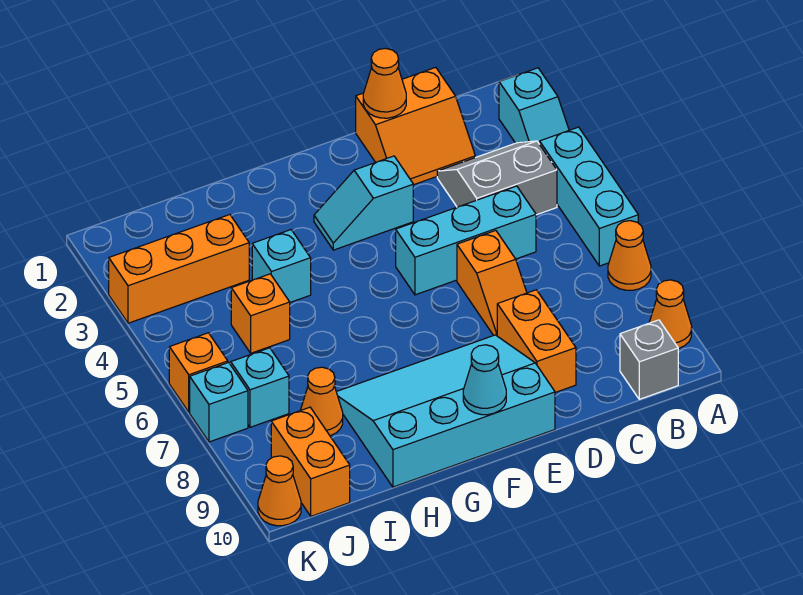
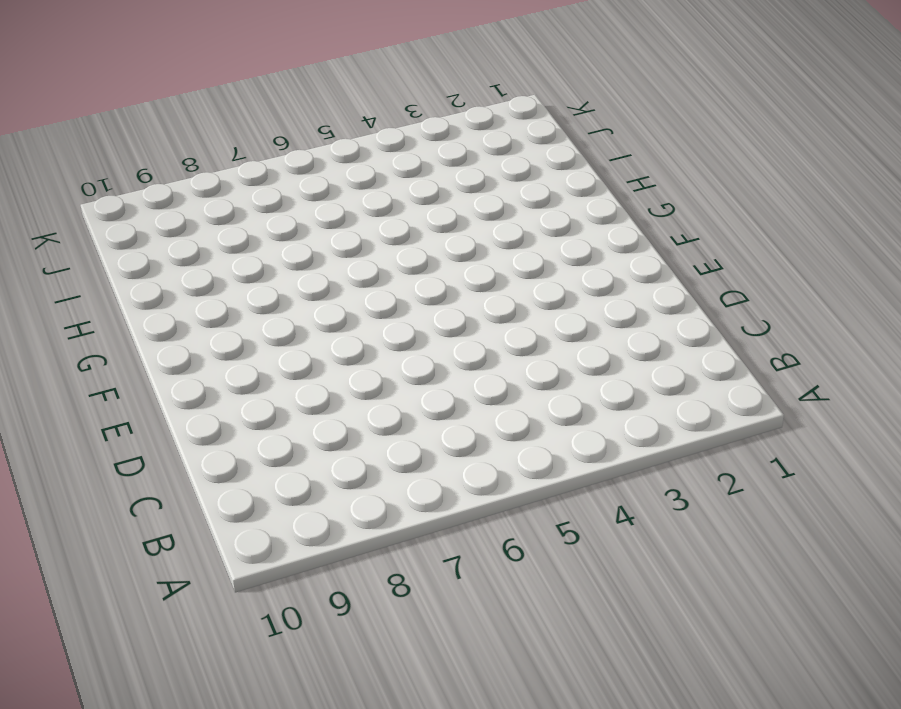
none -> cyan 1x2 slope [499,68,569,144]
none -> cyan 1x3 brick [540,127,638,266]
none -> orange 1x1 cone [608,221,651,290]

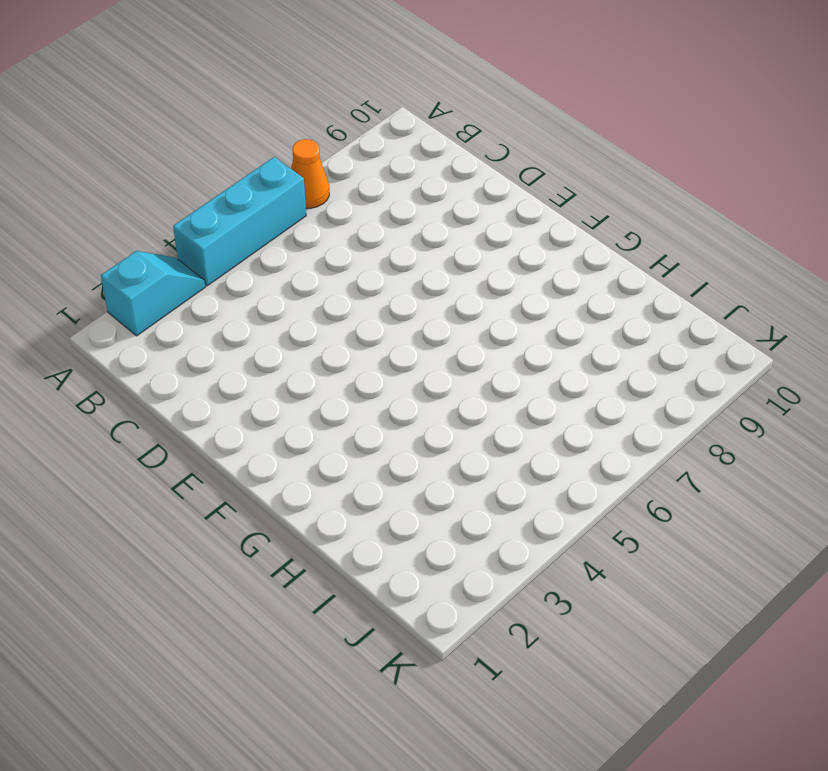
none -> orange 1x1 cone [649,280,692,349]
none -> grey 2x2 slope [437,141,557,215]
none -> grey 1x1 brick [620,320,678,399]

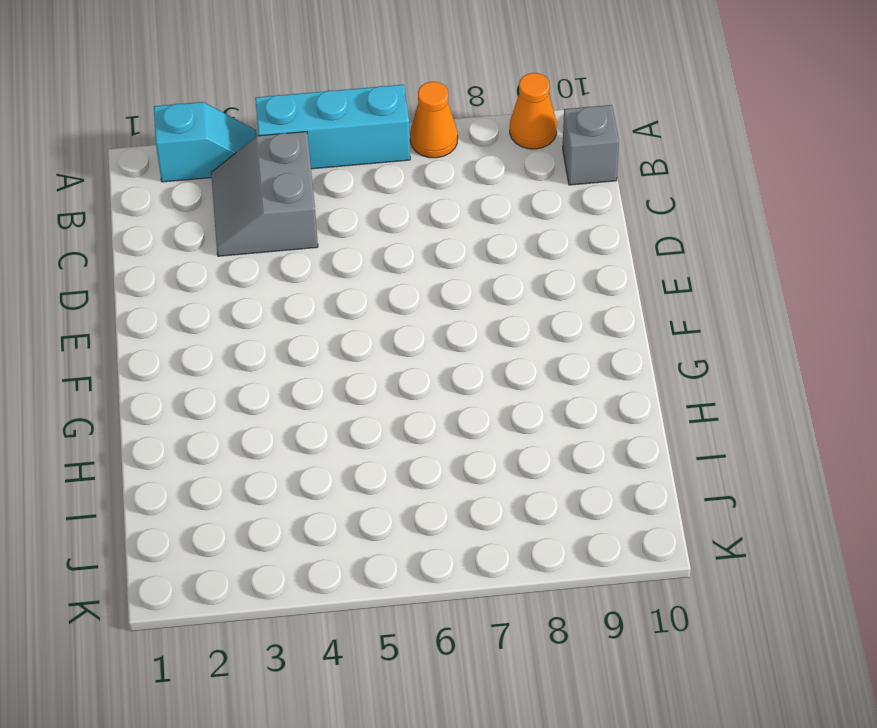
none -> orange 2x2 slope [356,67,475,185]
none -> cyan 1x3 brick [396,186,536,295]
none -> orange 1x2 slope [457,230,527,336]

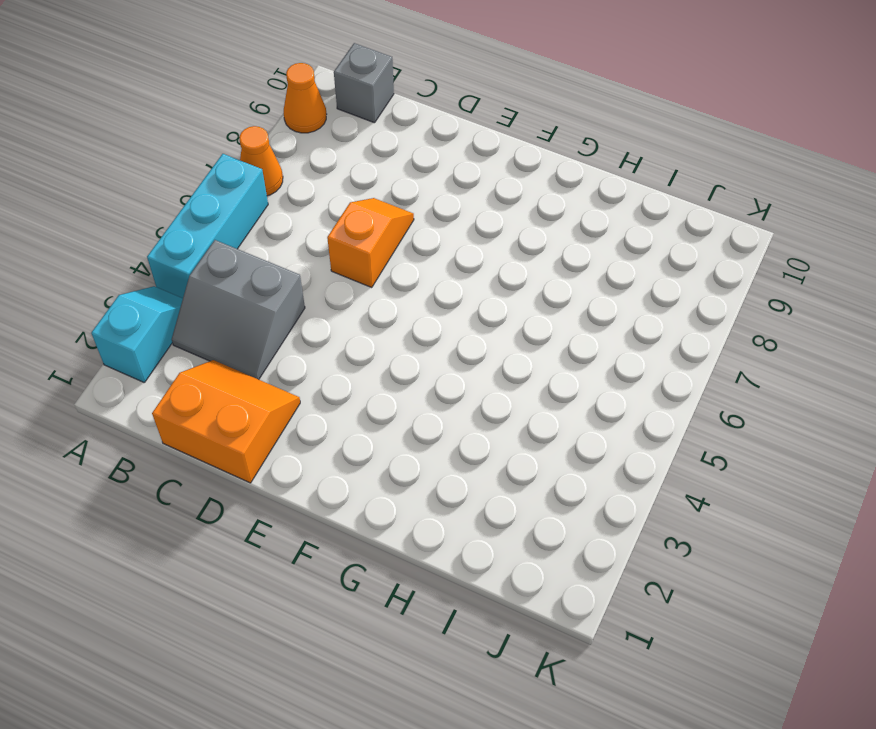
none -> cyan 1x3 brick [396,186,536,295]
none -> orange 1x2 brick [497,290,576,392]
none -> cyan 1x2 slope [314,156,413,250]

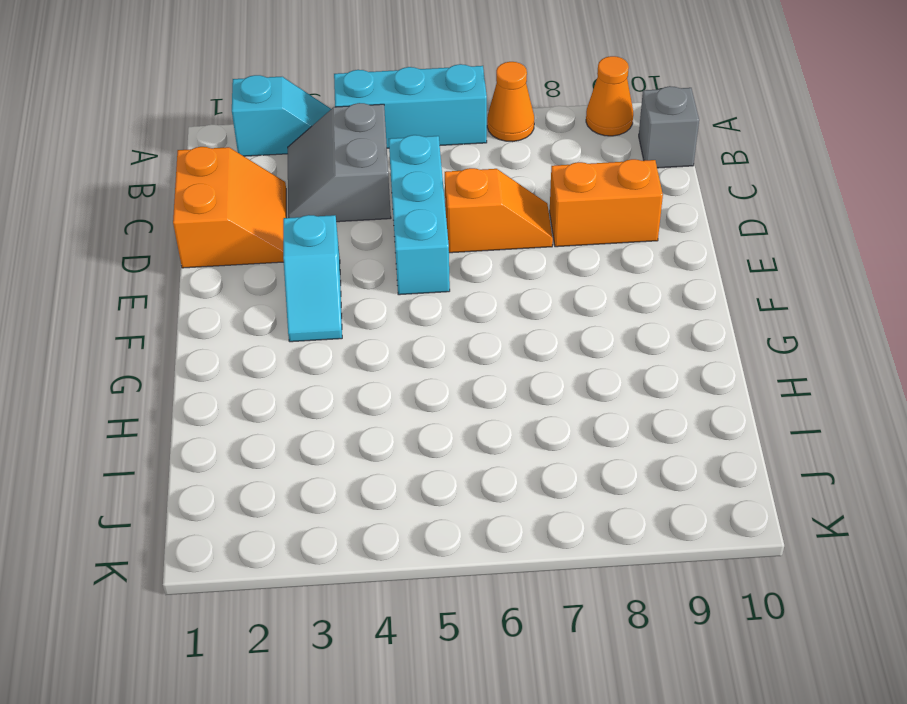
none -> cyan 3x4 slope [337,335,555,487]
none -> cyan 1x1 brick [252,230,311,302]
none -> orange 1x3 brick [109,215,249,323]

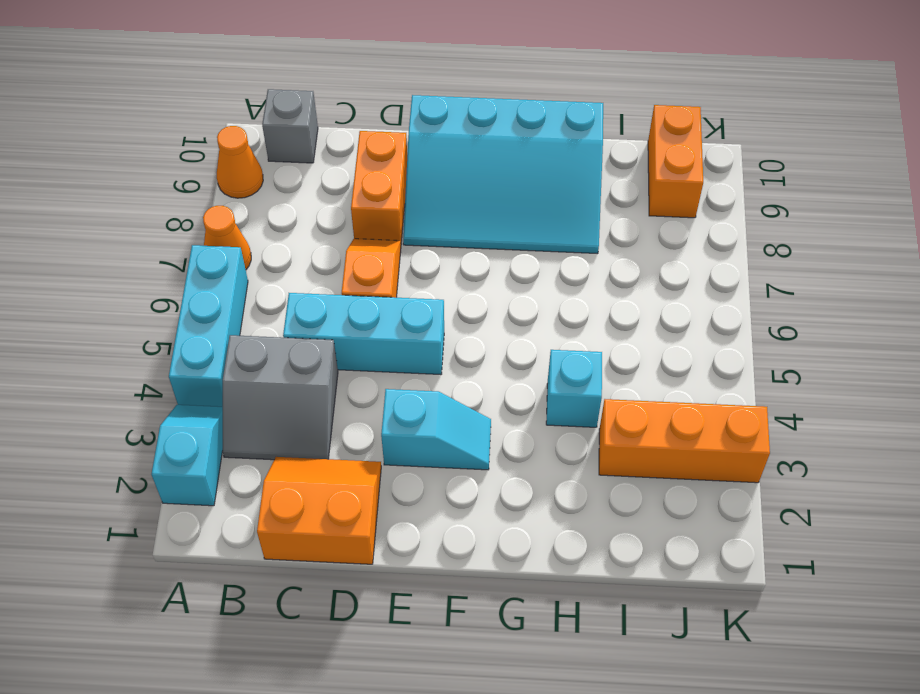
none -> orange 1x1 brick [231,274,290,353]
none -> orange 1x1 cone [301,367,343,436]
none -> cyan 1x1 brick [231,348,289,427]

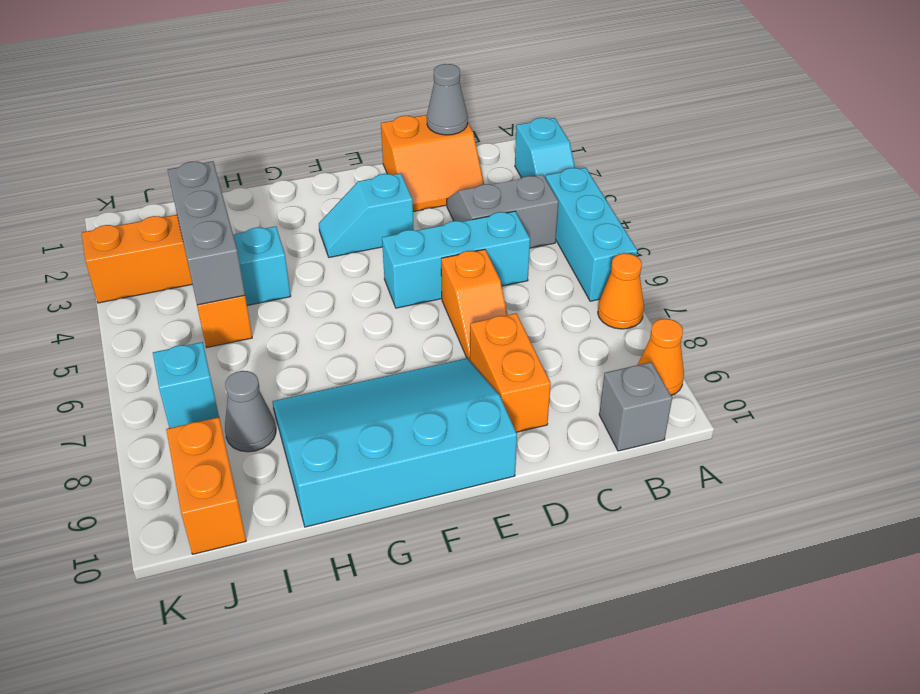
grey 1x1 cone [427,64,468,135] -> none
grey 1x3 brick [168,161,245,305] -> none
grey 1x1 cone [225,371,276,452] -> orange 1x1 cone [301,367,343,436]
none -> orange 1x1 brick [169,333,228,412]
none -> cyan 1x1 brick [190,362,248,442]
none -> orange 1x1 cone [258,456,301,526]

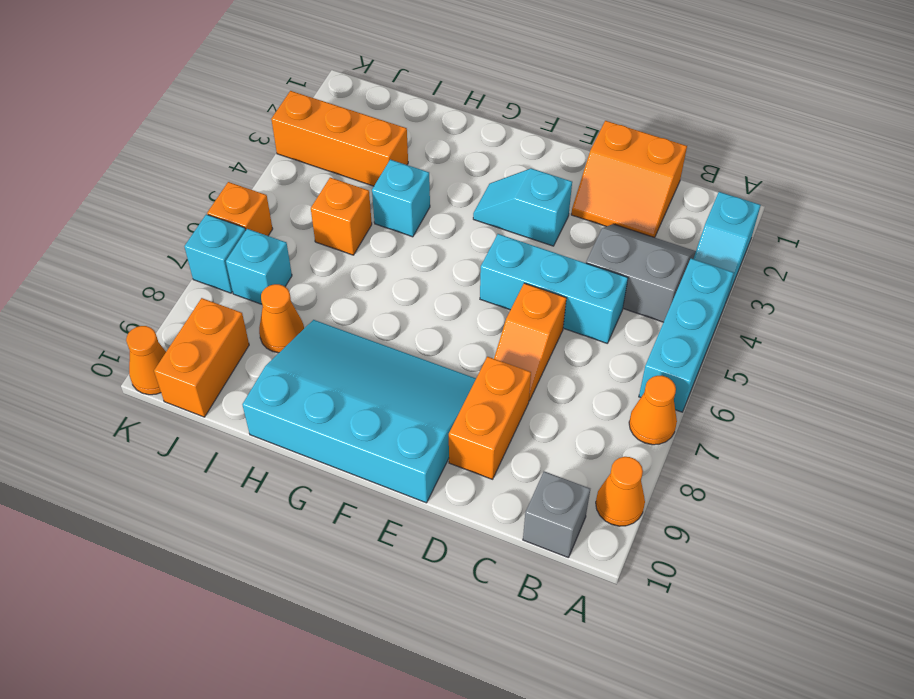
none -> orange 1x1 cone [363,48,406,118]
none -> cyan 1x1 cone [463,345,506,415]

